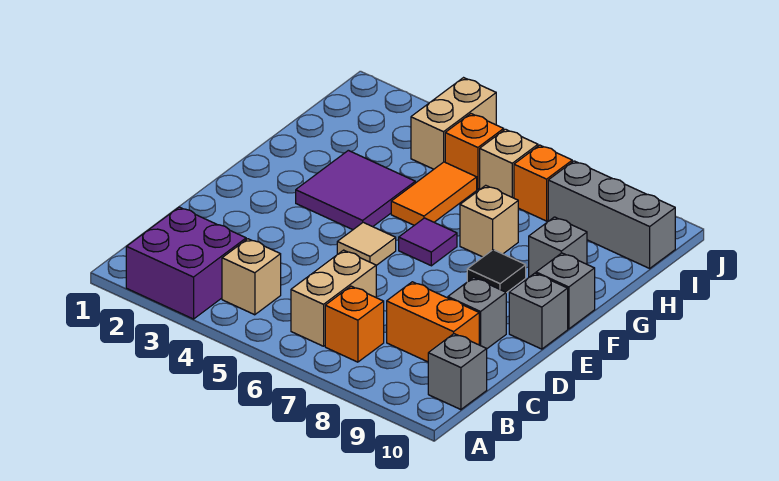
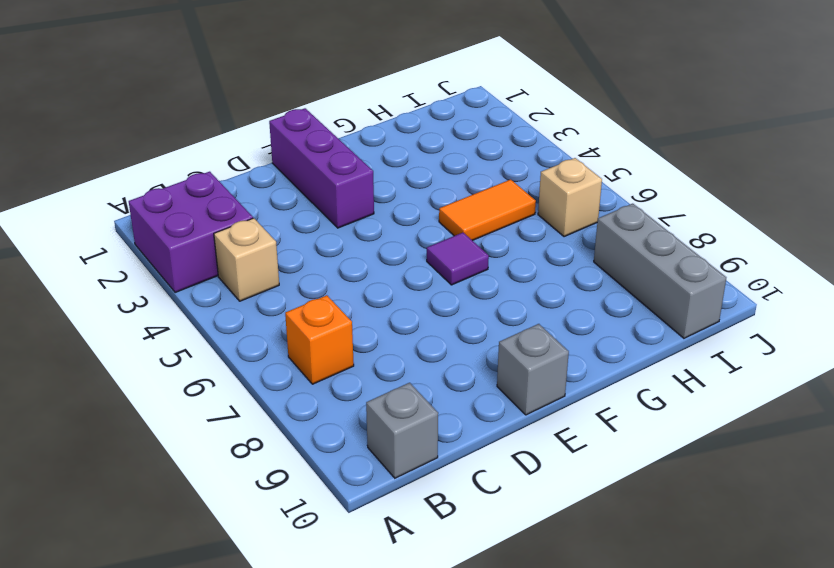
purple 1x3 brick [269,108,374,228] -> none
none -> tan 1x2 brick [291,250,376,346]
none -> orange 1x2 brick [387,282,479,362]
none -> grey 1x1 brick [448,278,506,349]

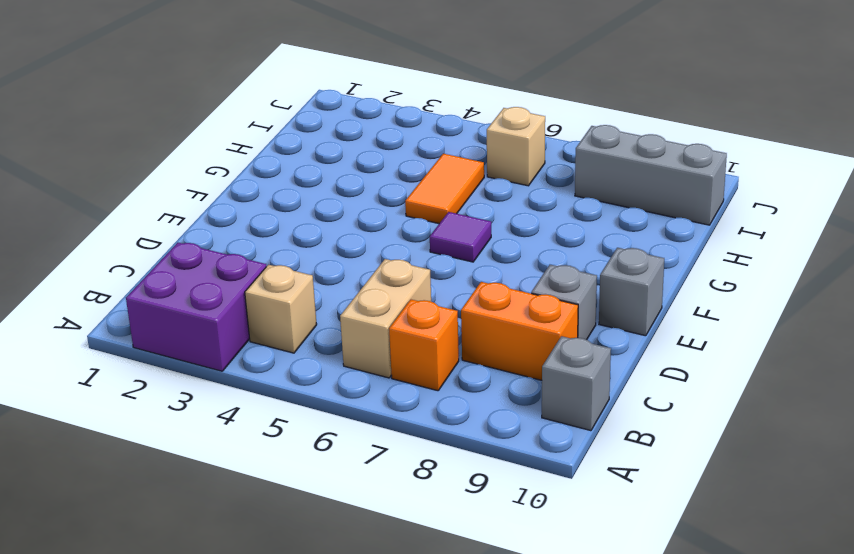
none -> tan 1x1 tile [337,222,396,265]
none -> purple 2x2 tile [296,150,415,230]
none -> black 1x1 tile [467,250,526,293]

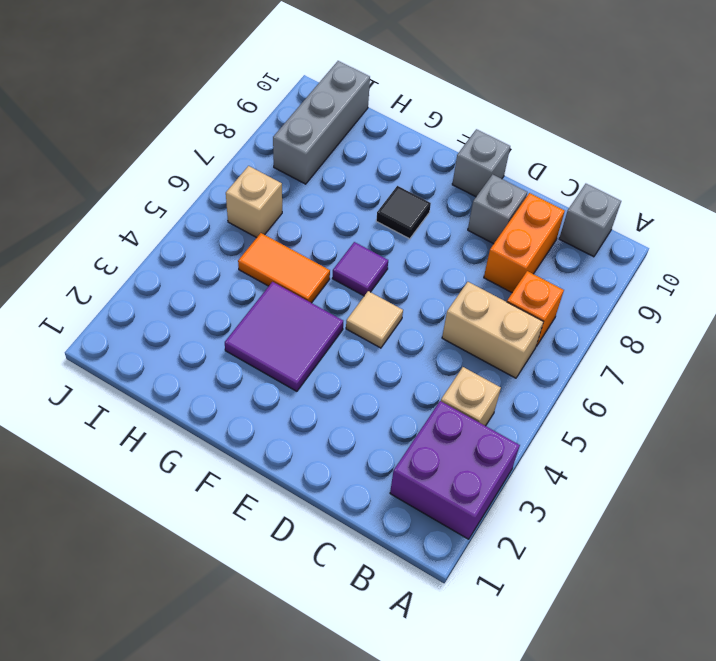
none -> grey 1x1 brick [536,253,595,329]
none -> tan 1x1 brick [460,185,518,257]
none -> grey 1x1 brick [529,217,587,277]

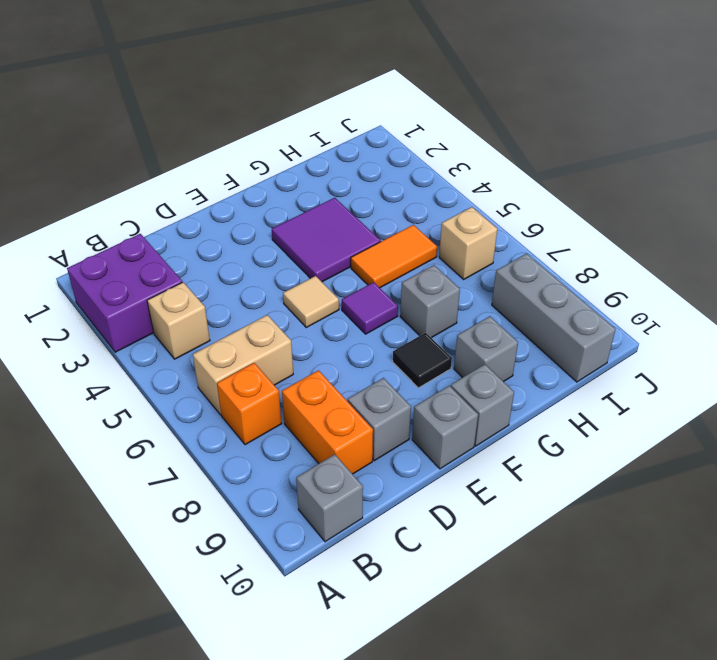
grey 1x1 brick [400,265,460,338] -> tan 1x1 brick [460,185,518,257]
none -> tan 1x2 brick [411,78,496,169]
none -> orange 1x1 brick [445,114,504,189]
none -> orange 1x1 brick [514,145,572,221]

